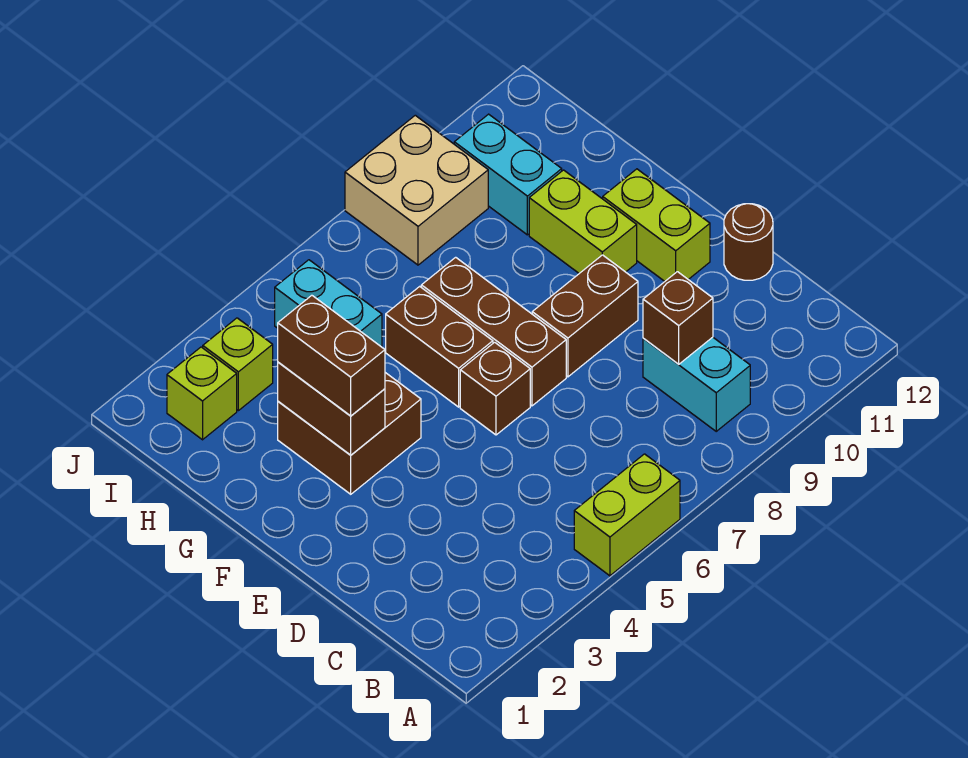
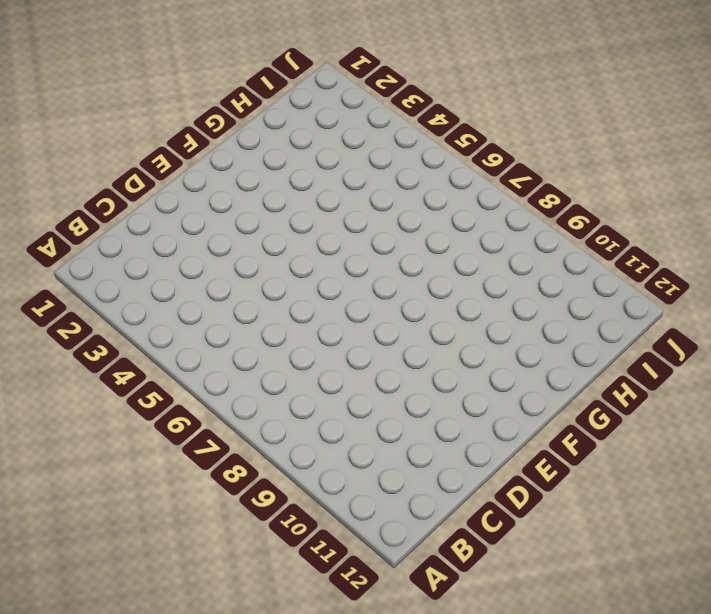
none -> lime 1x2 brick [574,454,680,576]
none -> cyan 1x2 brick [643,337,750,431]
none -> brown 1x1 round brick [724,204,773,280]

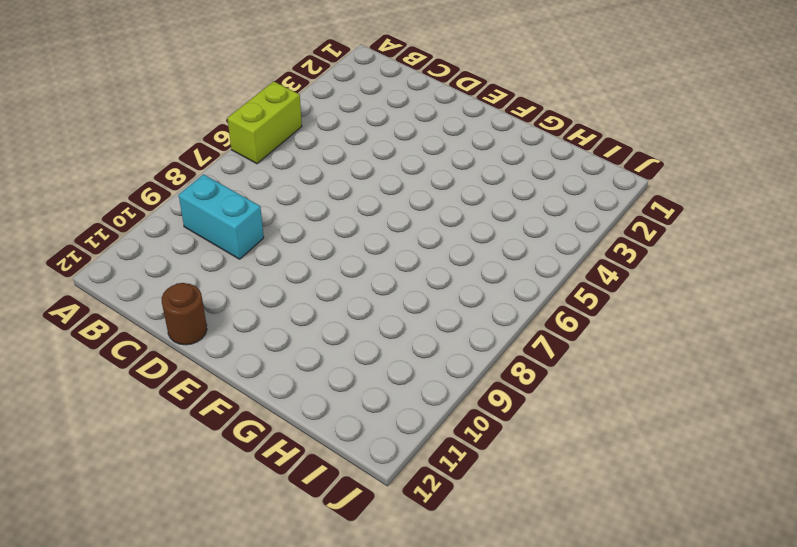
none -> brown 1x1 brick [460,342,530,435]
none -> brown 1x3 brick [421,257,566,406]
none -> brown 1x2 brick [532,255,638,377]

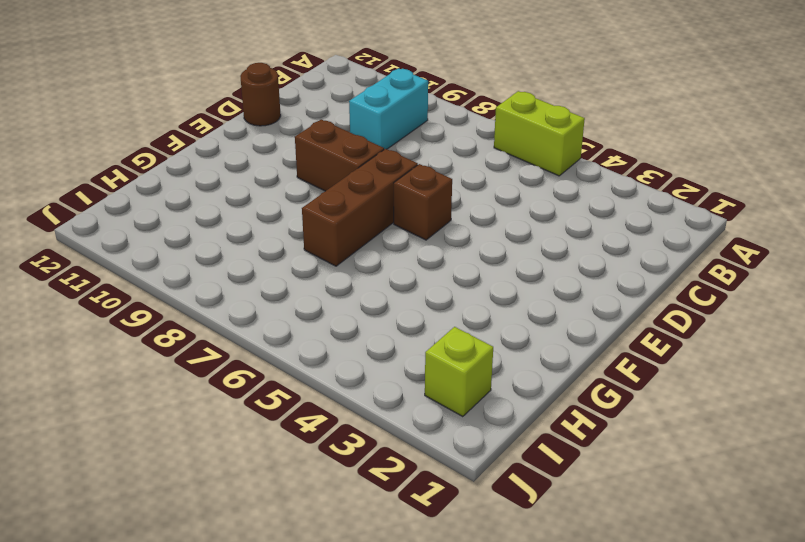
none -> lime 1x2 brick [603,169,710,281]
none -> brown 2x2 brick [278,373,421,494]
none -> brown 1x2 brick [386,286,493,407]

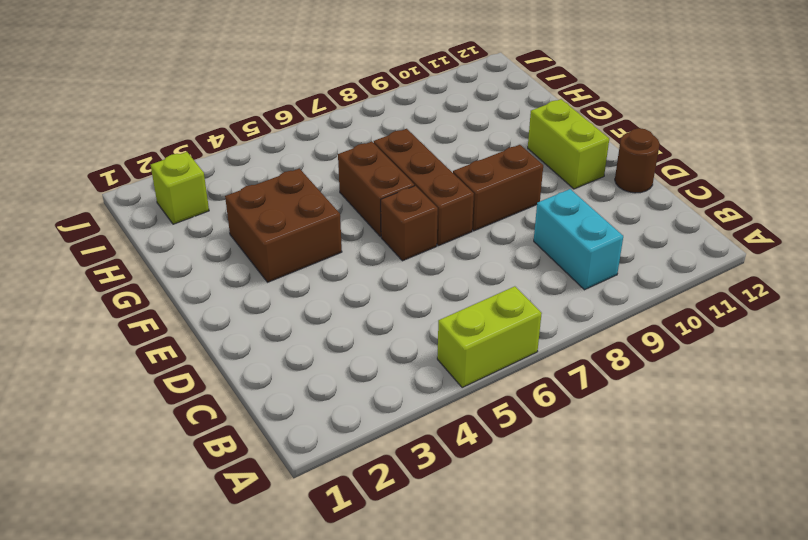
none -> lime 1x2 brick [529,170,637,273]
none -> cyan 1x2 brick [275,260,382,347]
none -> cyan 1x2 brick [454,114,562,235]

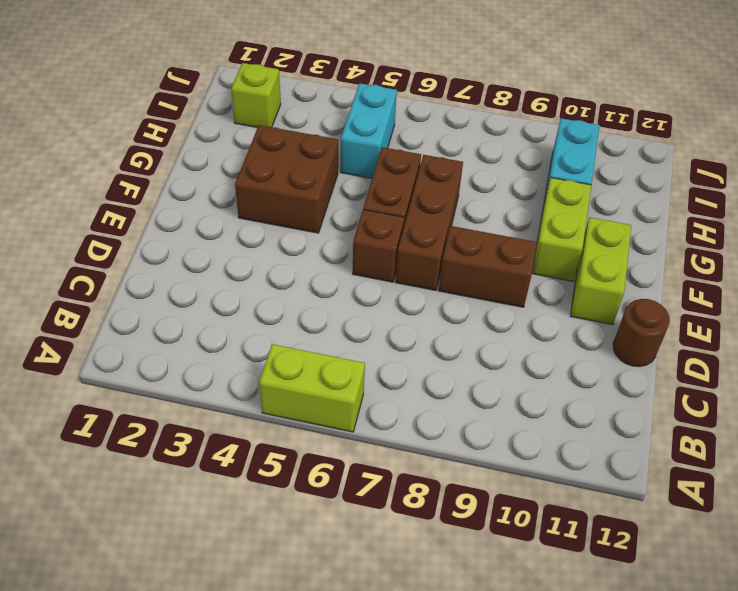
none -> cyan 1x2 brick [643,337,750,431]
none -> lime 1x1 brick [203,318,273,411]
none -> tan 2x2 brick [345,115,488,265]

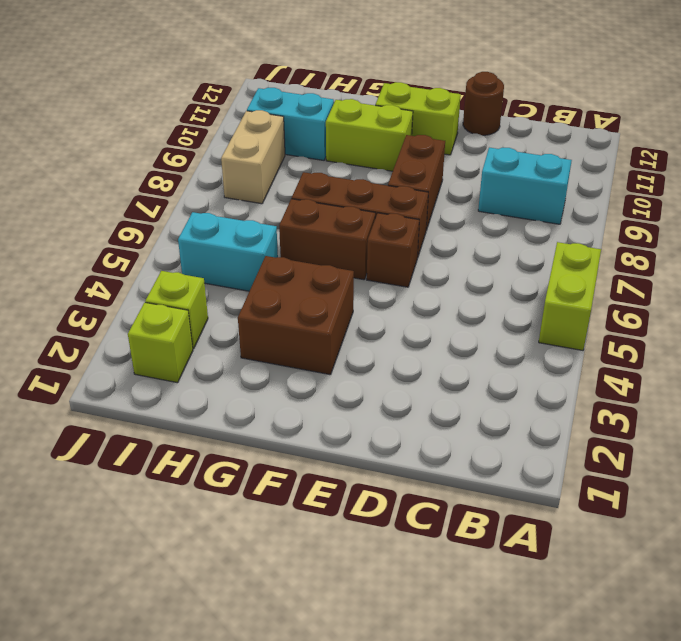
tan 1x2 brick [221,110,285,204] -> tan 2x2 brick [345,115,488,265]
none -> brown 1x1 brick [643,272,713,364]
none -> brown 1x2 brick [278,362,385,455]
none -> brown 1x2 brick [278,295,385,416]

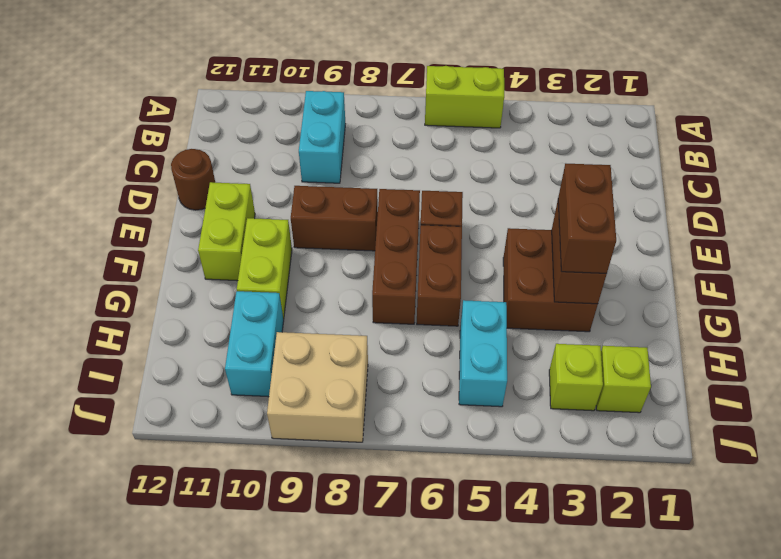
none -> brown 1x1 brick [643,272,713,364]

